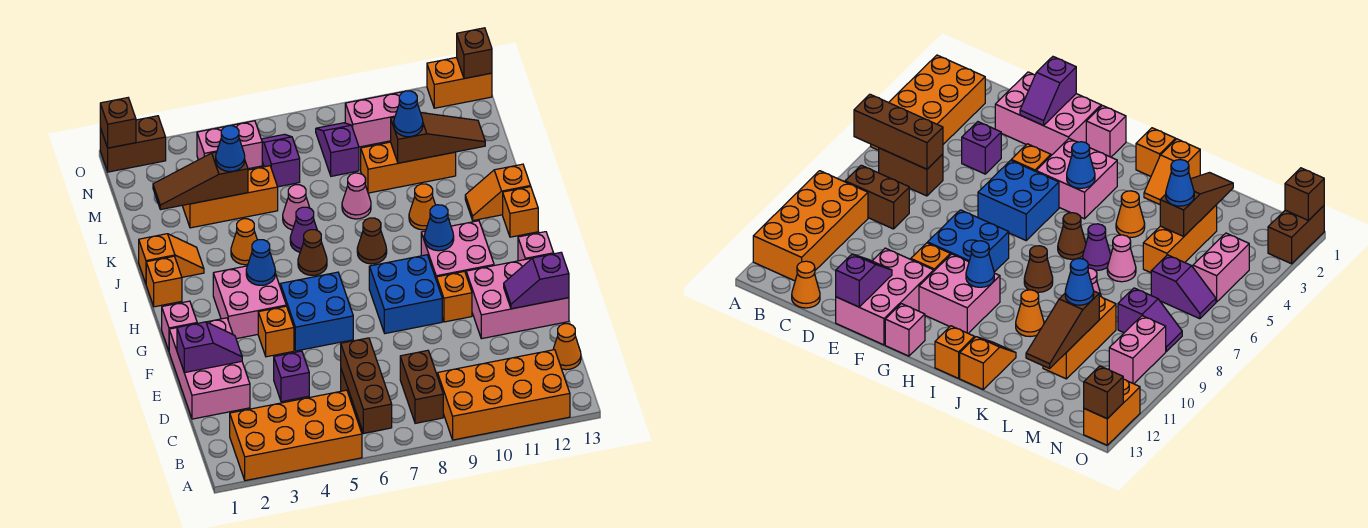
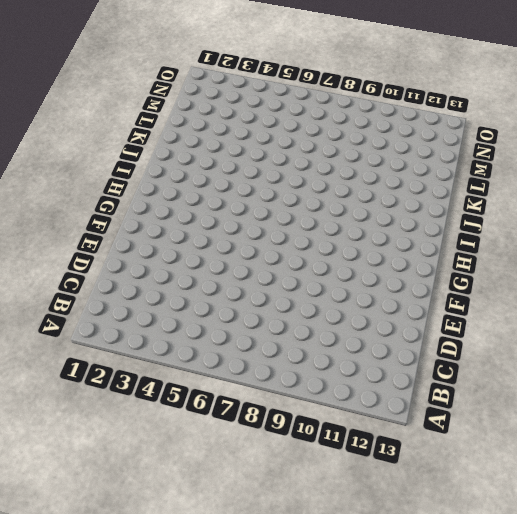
none -> orange 2x4 brick [230,390,362,481]
none -> orange 2x4 brick [438,350,570,440]
none -> brown 1x2 brick [879,148,943,196]
none -> brown 1x2 brick [400,350,443,423]

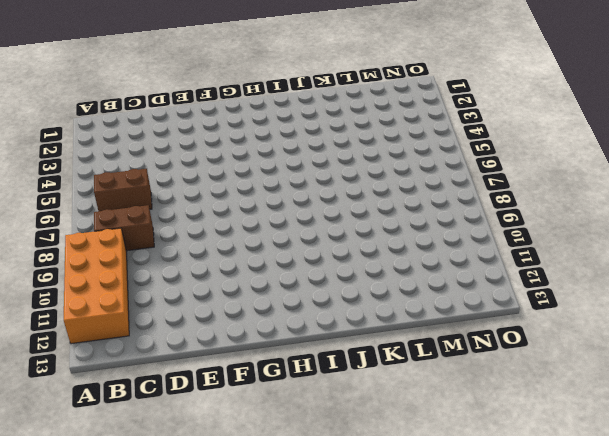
none -> orange 2x4 brick [230,390,362,481]
none -> orange 1x1 cone [553,324,581,370]
none -> pink 2x3 brick [169,318,250,419]
none -> purple 1x1 brick [274,351,309,402]

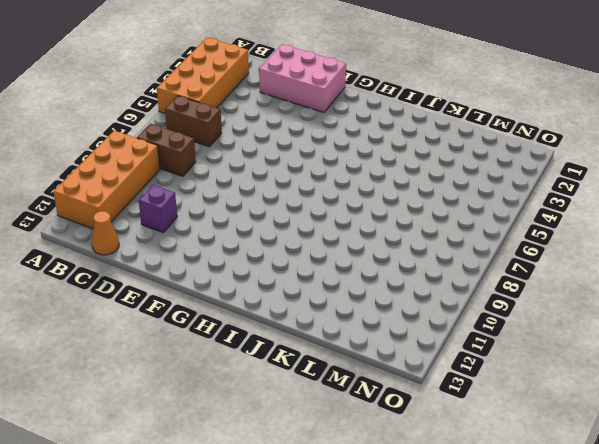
purple 1x1 brick [139,185,177,233] -> purple 1x1 brick moved to [274,351,309,402]
none -> pink 2x3 brick [466,258,569,339]
none -> orange 1x1 brick [258,306,294,357]
none -> blue 2x2 brick [280,272,353,351]
none -> blue 2x2 brick [369,255,442,333]

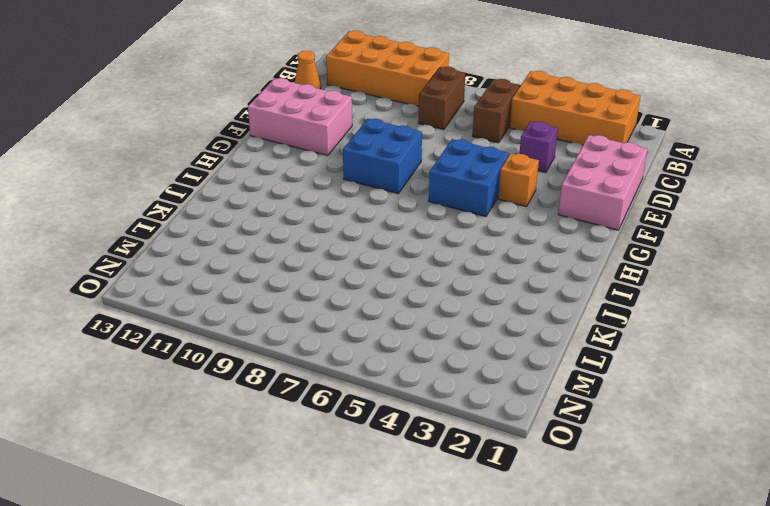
none -> orange 1x1 brick [437,271,472,322]
none -> pink 1x1 brick [162,301,197,351]
none -> pink 2x2 brick [213,266,286,339]
none -> pink 2x2 brick [421,221,494,281]

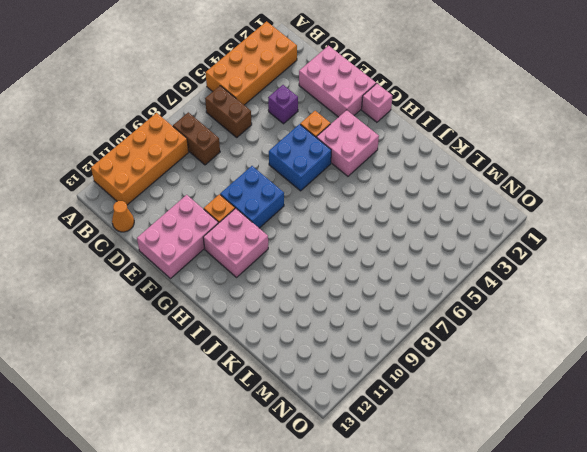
none -> pink 1x1 brick [518,232,554,261]
none -> orange 1x1 brick [146,256,182,307]
none -> brown 1x1 cone [298,230,327,275]
none -> brown 1x1 cone [357,218,387,264]

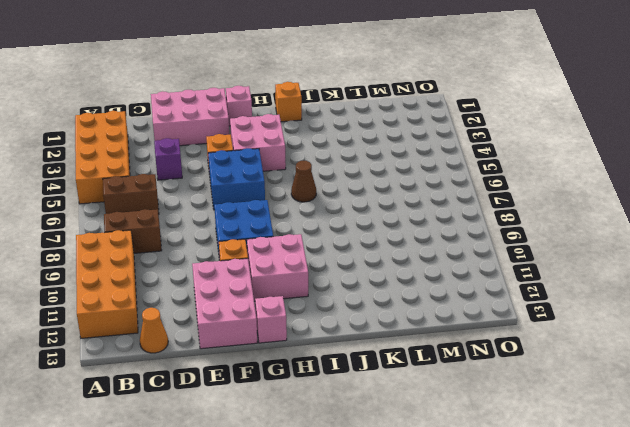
none -> brown 1x1 cone [357,218,387,264]
none -> orange 1x1 brick [503,187,538,237]
none -> orange 1x2 slope [139,234,204,283]
none -> orange 1x1 cone [231,219,257,265]

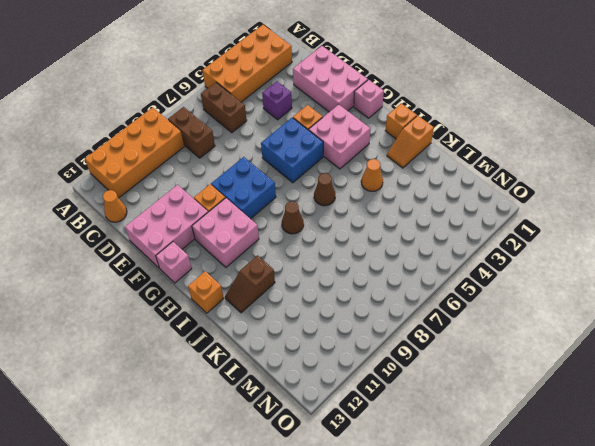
brown 1x2 slope [225,255,275,313] -> orange 1x2 slope [465,164,531,220]
none -> purple 1x1 cone [290,207,317,252]
none -> orange 1x1 cone [409,184,435,230]
none -> pink 1x1 cone [283,185,310,230]
none -> pink 1x1 cone [342,173,371,219]

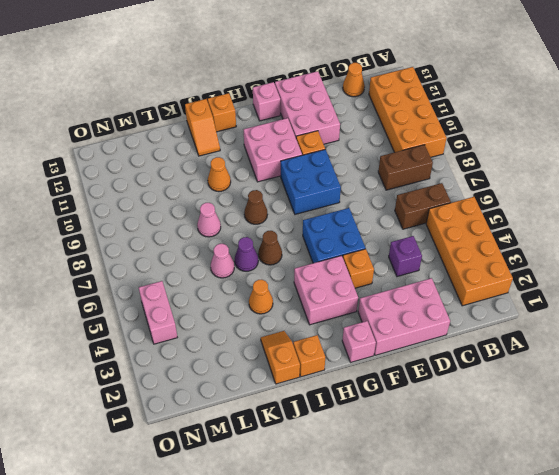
none -> orange 1x3 brick [183,166,278,228]
none -> orange 1x3 brick [361,142,456,193]
none -> purple 1x2 slope [261,134,300,187]
none -> purple 1x2 slope [316,123,359,176]

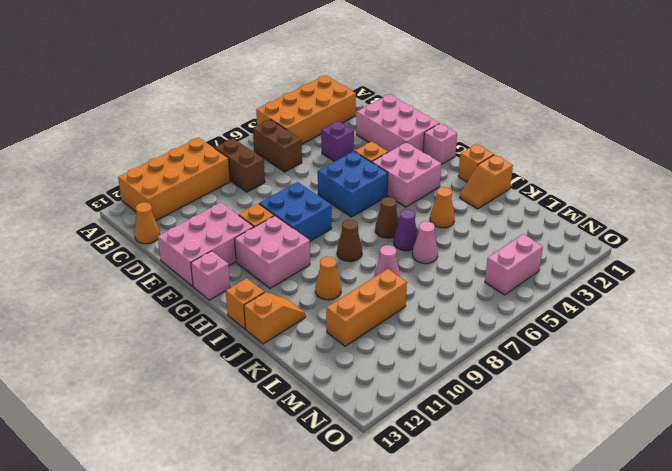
none -> orange 1x3 brick [183,166,278,228]
none -> purple 1x2 slope [261,134,300,187]
none -> purple 1x2 slope [316,123,359,176]
none -> pink 1x2 brick [345,92,402,147]

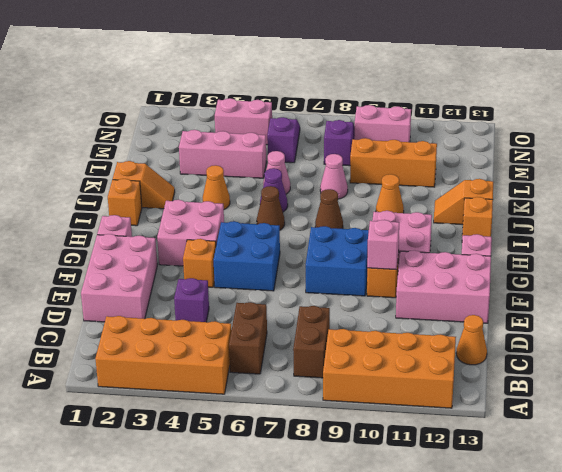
pink 1x1 brick [367,220,399,270] -> none
pink 1x3 brick [179,130,266,178] -> orange 1x3 brick [183,166,278,228]
none -> brown 1x2 brick [100,116,166,172]
none -> orange 1x2 brick [427,57,492,108]
none -> brown 1x3 brick [341,338,392,433]
none -> purple 1x2 slope [177,322,242,373]

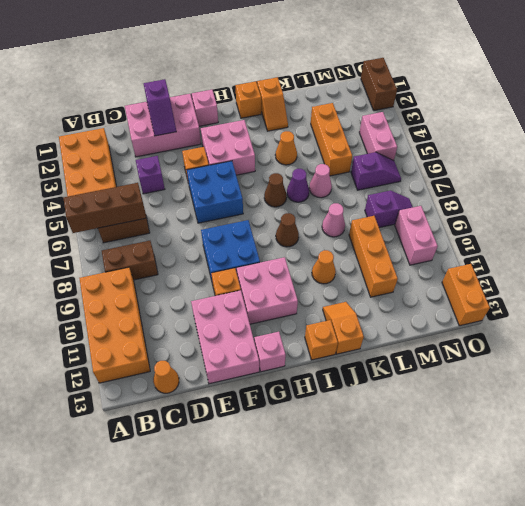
none -> purple 1x2 slope [504,253,569,309]
none -> blue 1x1 cone [246,240,275,285]
none -> blue 1x1 cone [424,205,454,251]
none -> brown 1x3 slope [153,152,248,210]

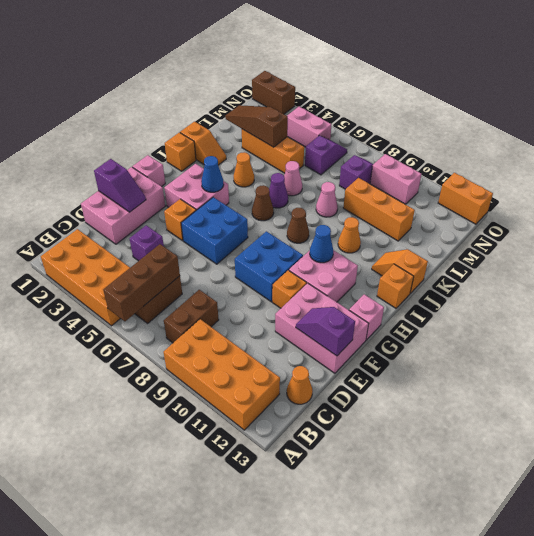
none -> brown 1x3 slope [391,113,485,163]
none -> brown 1x1 brick [100,98,136,148]
none -> brown 1x1 brick [457,28,492,78]
none -> blue 1x1 cone [216,126,245,172]

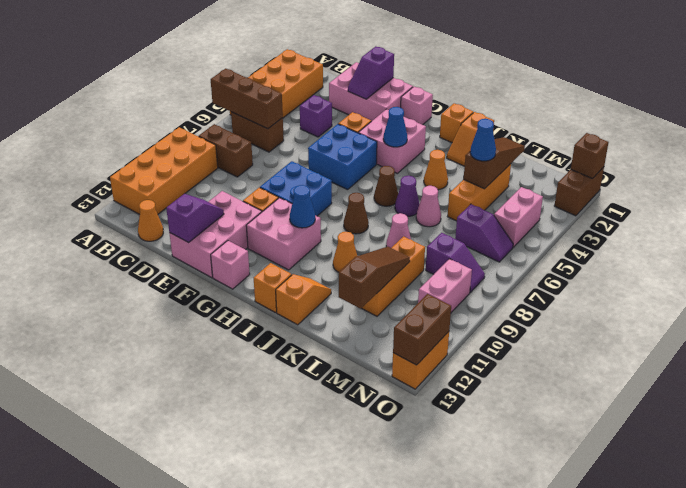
brown 1x3 slope [339,247,410,309] -> brown 1x3 slope turned to [391,113,485,163]
brown 1x2 brick [393,294,451,365] -> brown 1x1 brick [457,28,492,78]
none -> blue 1x1 cone [394,91,423,137]

